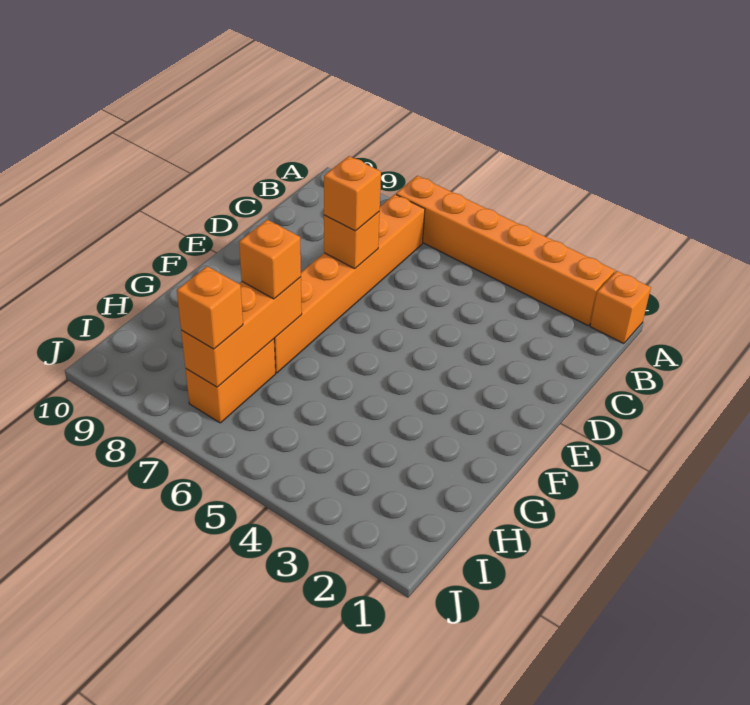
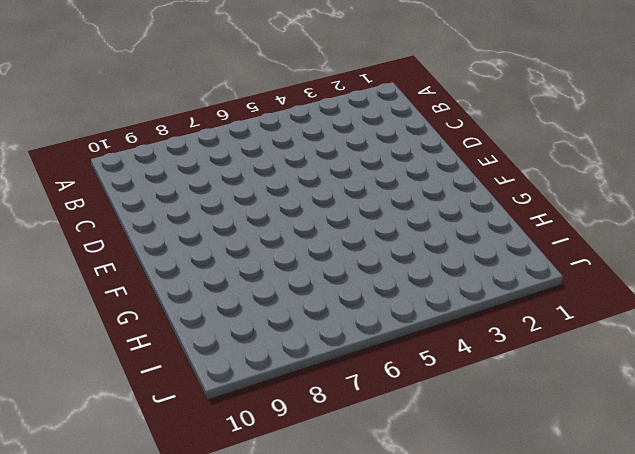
none -> orange 1x1 brick [590,271,651,344]
none -> orange 1x6 brick [396,176,615,325]

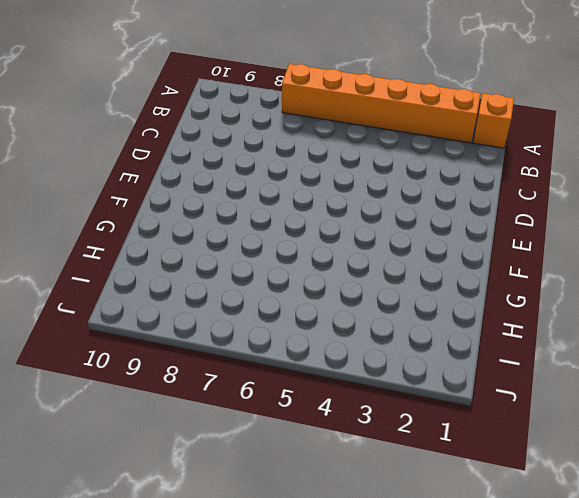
none -> orange 1x6 brick [274,194,425,373]
none -> orange 1x2 brick [186,339,276,423]

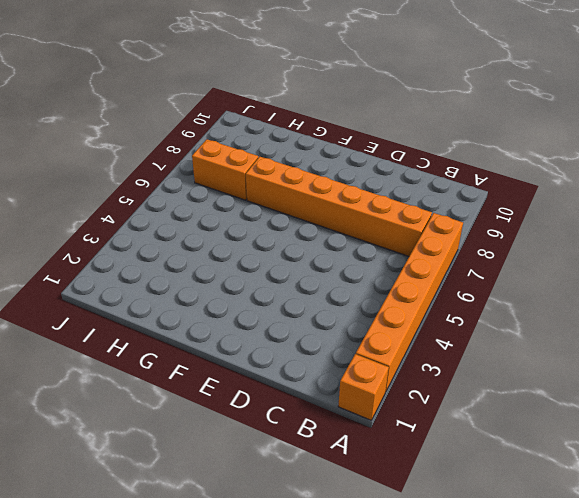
none -> orange 1x1 brick [324,212,380,269]
none -> orange 1x3 brick [181,277,302,387]

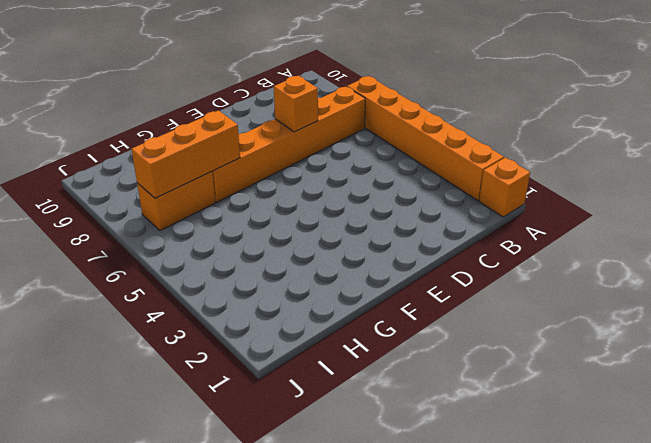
none -> orange 1x1 brick [324,156,381,231]
none -> orange 1x1 brick [239,220,301,299]

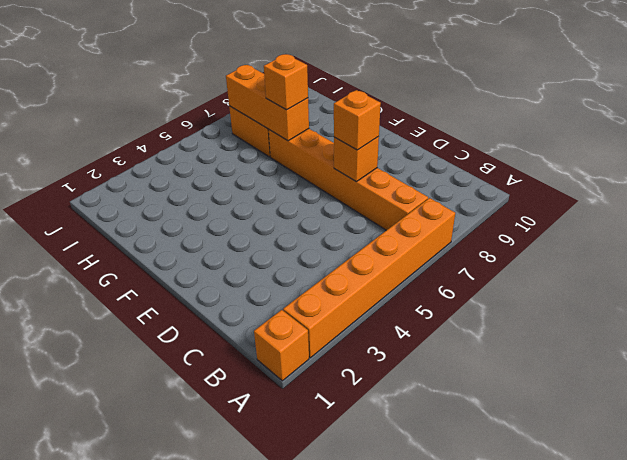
none -> orange 1x1 brick [177,266,243,349]

